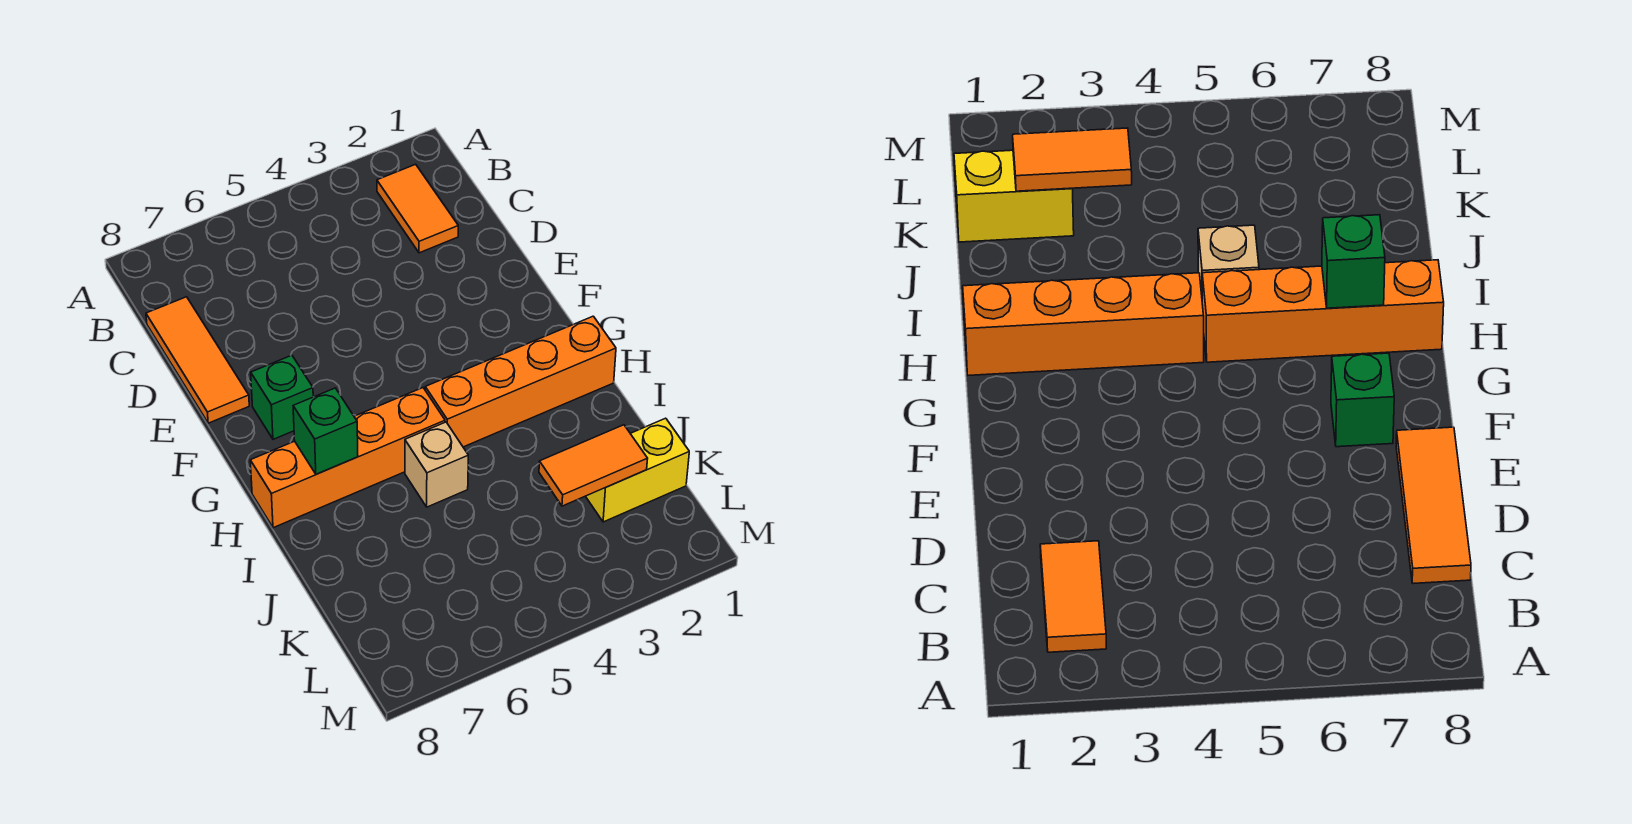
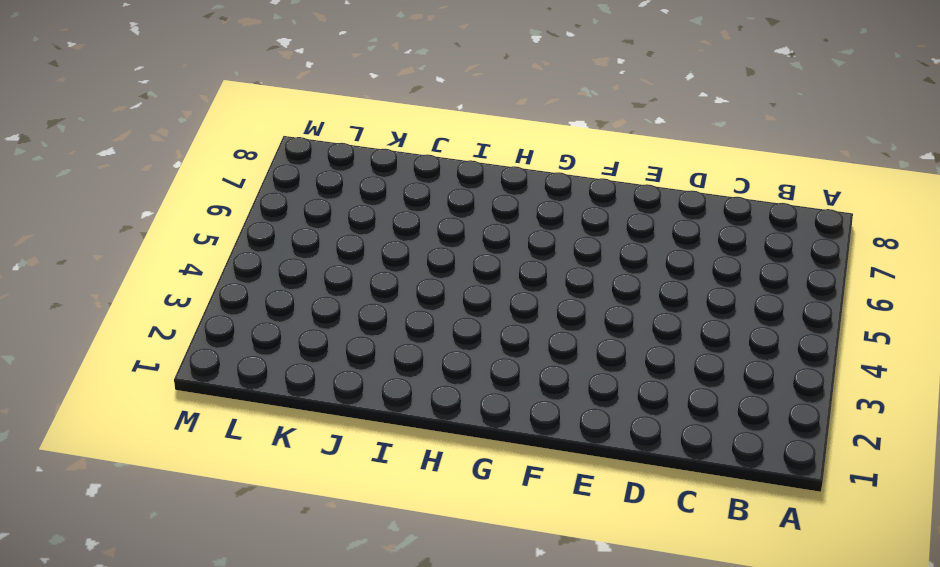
none -> orange 1x2 tile [377,164,458,253]
none -> orange 1x3 tile [146,297,249,423]

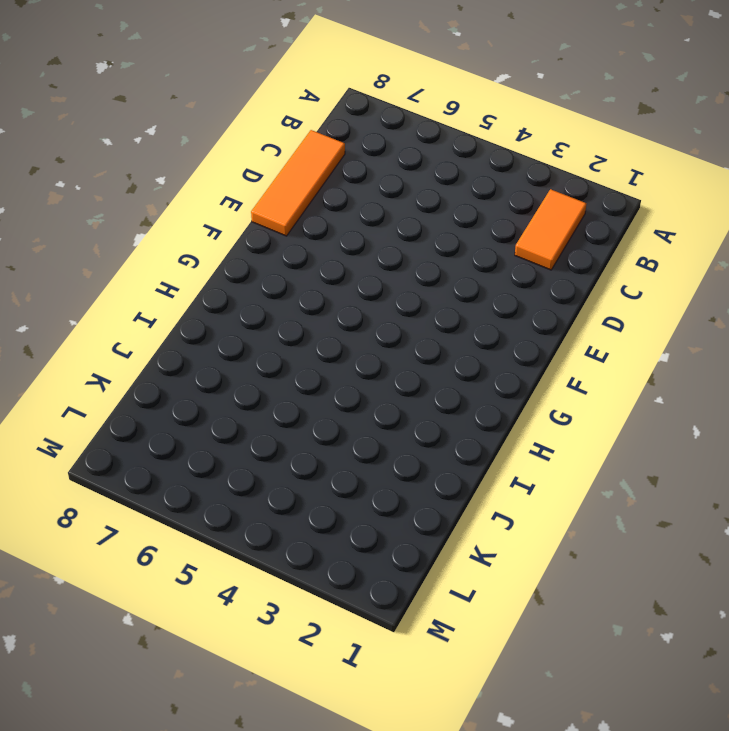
none -> green 1x1 brick [251,355,313,439]
none -> orange 1x4 brick [425,316,616,447]

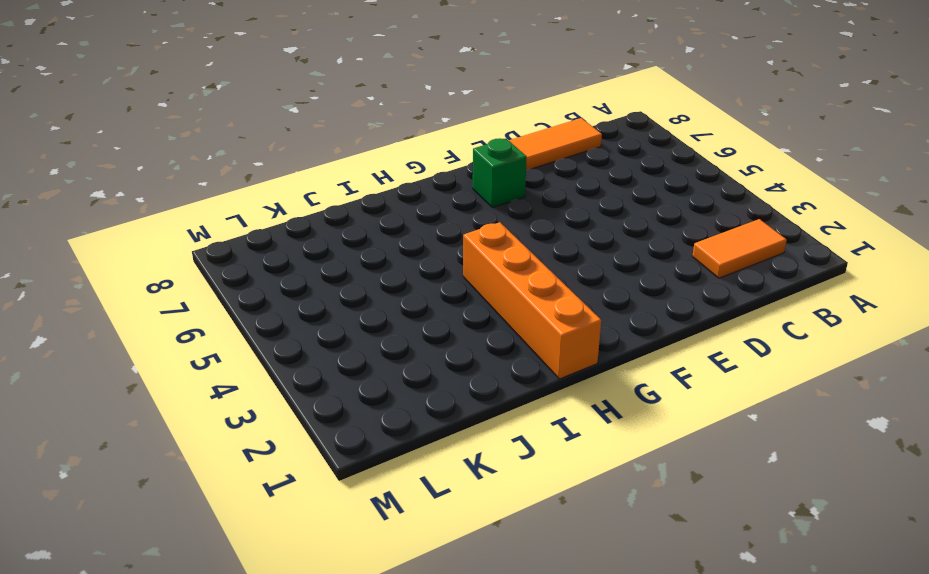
none -> orange 1x4 brick [250,388,445,528]
none -> tan 1x1 brick [405,422,468,507]

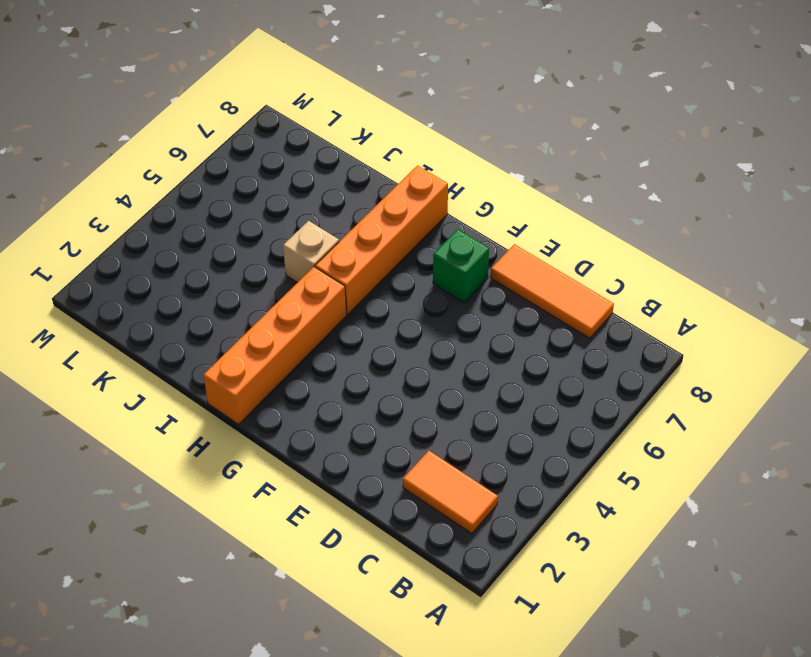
none -> yellow 1x2 brick [586,418,689,522]
none -> green 1x1 brick [293,388,358,474]

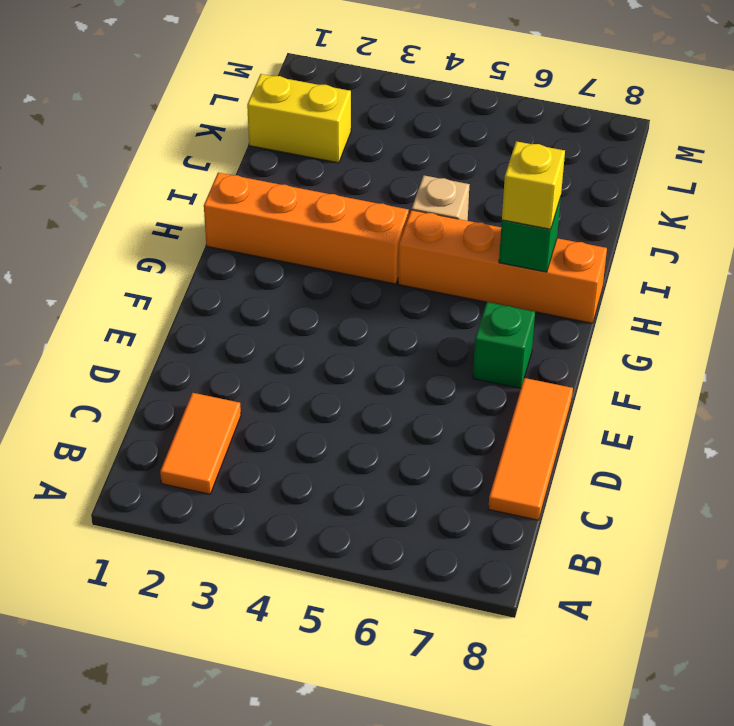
yellow 1x1 brick [502,141,565,229] -> none
none -> orange 1x2 tile [539,425,648,506]

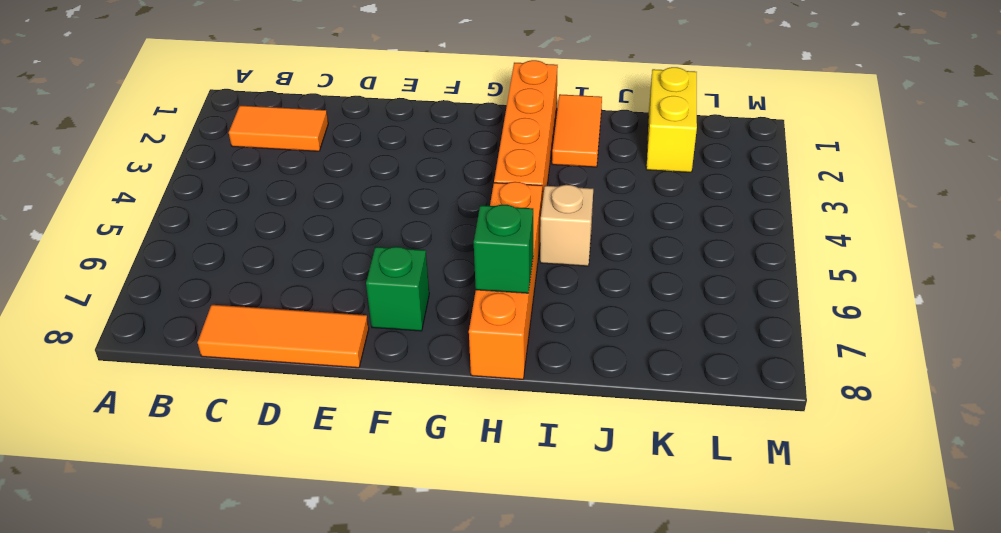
orange 1x2 tile [552,94,602,167] -> orange 1x2 tile moved to [539,425,648,506]

